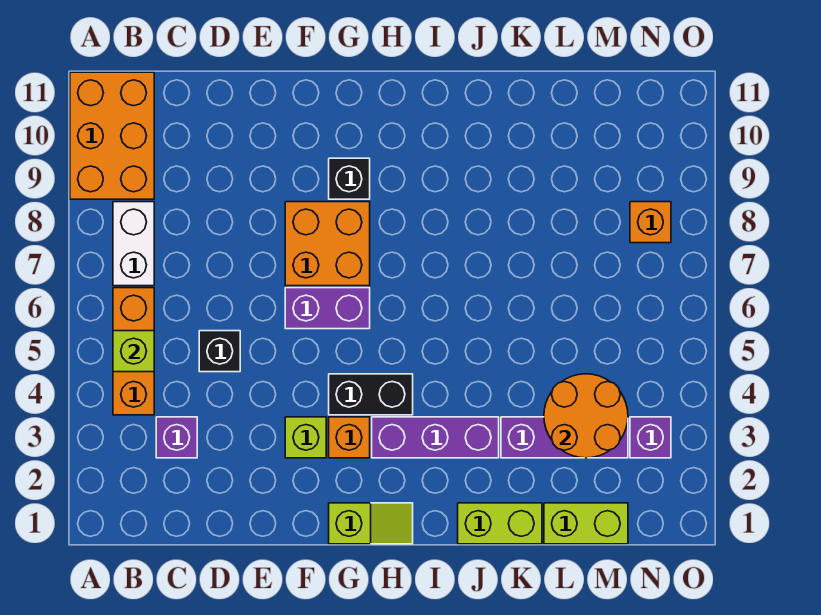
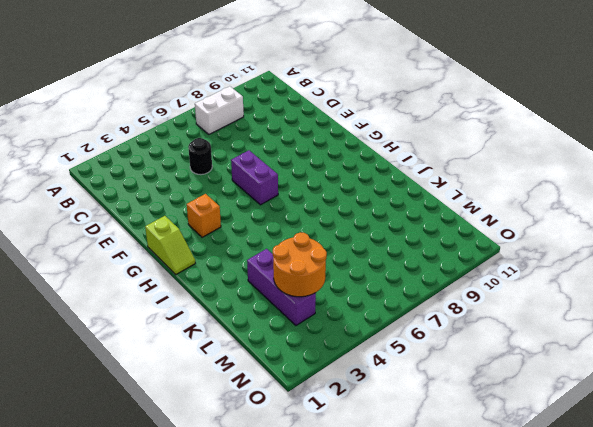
black 1x1 round brick [188,138,212,175] -> black 1x1 brick [199,331,240,372]
none -> orange 2x3 brick [70,72,154,199]
none -> orange 1x3 brick [113,288,154,415]
none -> purple 1x1 brick [156,417,197,458]

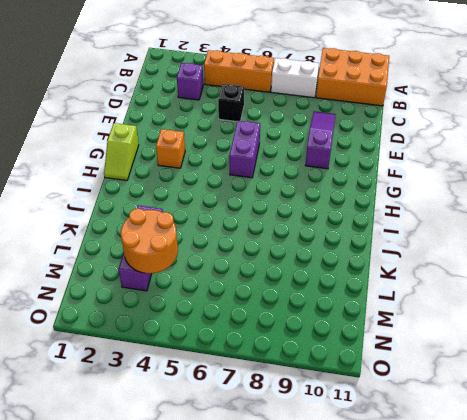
purple 1x3 slope [305,111,336,169] -> none
none -> lime 1x1 brick [285,417,326,458]
none -> orange 2x2 brick [285,202,370,286]
none -> black 1x2 brick [329,374,413,415]

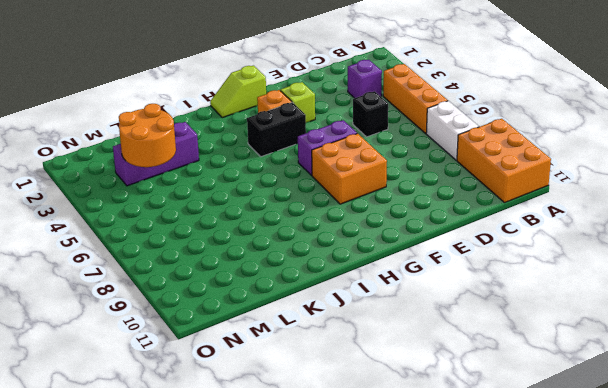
none -> black 1x1 brick [329,158,370,199]
none -> purple 1x3 brick [372,417,499,458]
none -> lime 1x2 brick [458,503,542,544]

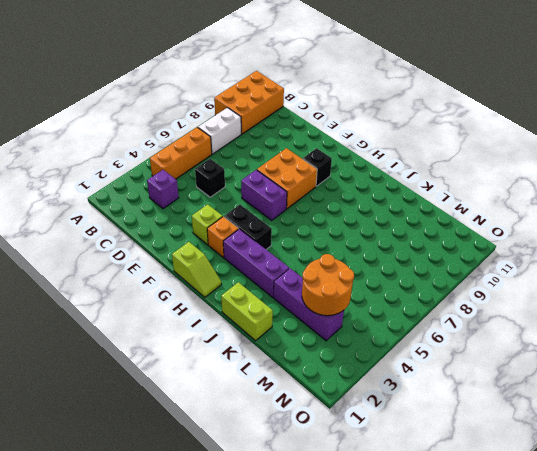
none -> lime 1x2 brick [544,503,628,544]
none -> purple 1x1 brick [630,417,671,458]
none -> orange 1x1 brick [630,202,671,243]

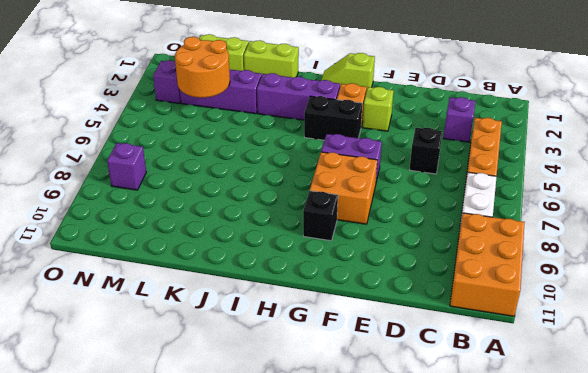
purple 1x1 brick [107,143,146,190] -> orange 1x1 brick [630,202,671,243]
none -> lime 1x1 brick [113,331,154,372]

